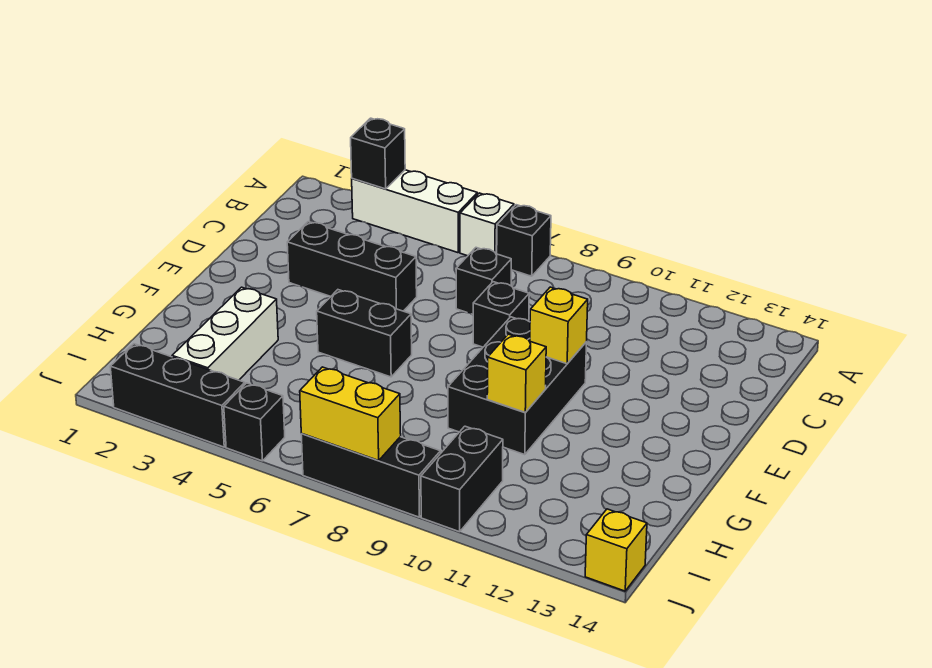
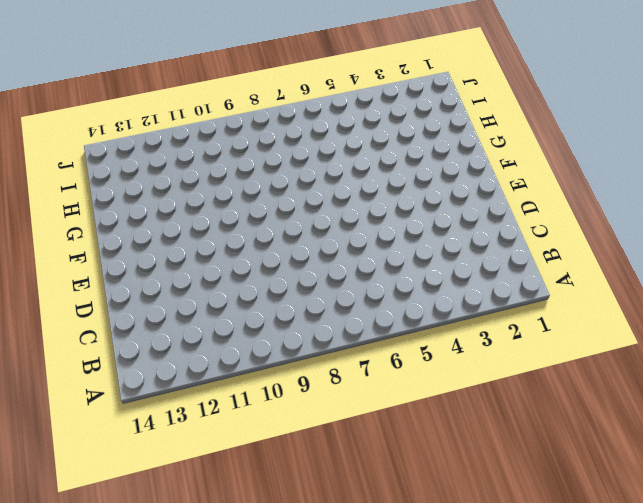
none -> white 1x3 brick [352,170,477,253]
none -> white 1x1 brick [460,193,514,256]
none -> black 1x1 brick [497,205,551,276]

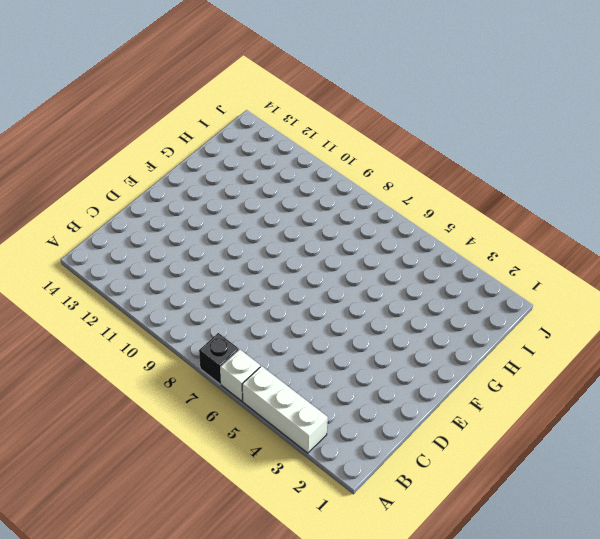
none -> black 1x1 brick [456,248,511,314]
none -> black 1x3 brick [287,222,417,311]
none -> black 1x1 brick [473,282,529,347]

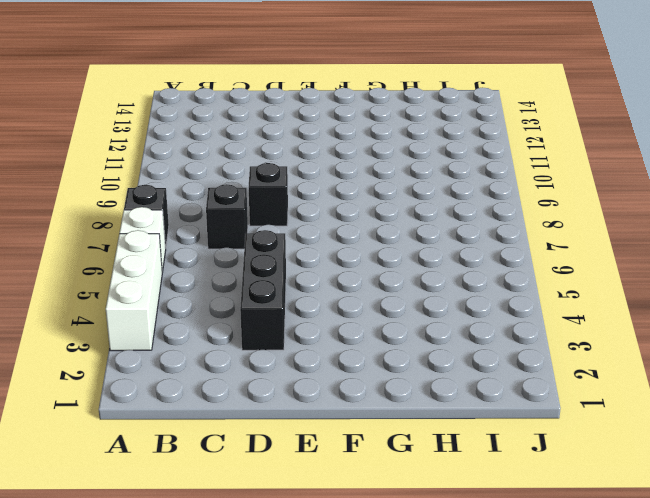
none -> black 2x3 brick [448,317,587,455]
none -> black 1x2 brick [317,290,412,377]
none -> white 1x3 brick [172,287,278,380]

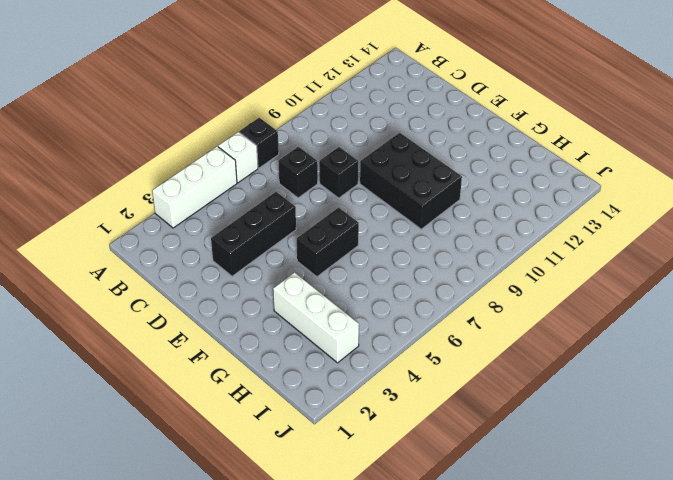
none -> black 1x2 brick [421,426,503,532]
none -> black 1x3 brick [110,344,245,447]
none -> black 1x1 brick [224,383,285,461]

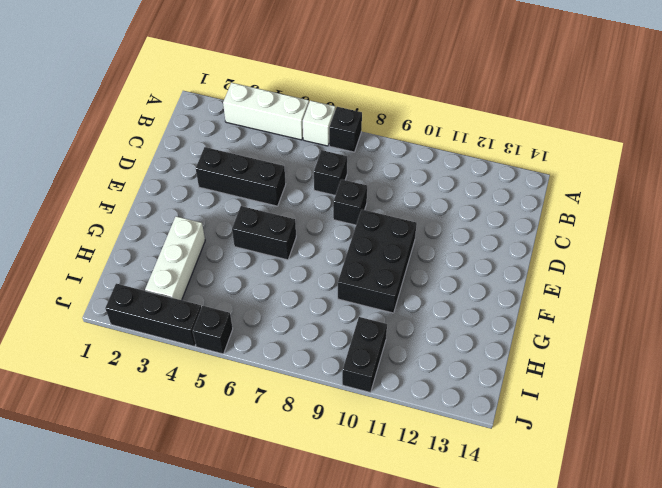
none -> black 1x3 brick [301,434,441,517]
none -> yellow 1x1 brick [585,509,647,591]
none -> black 1x1 brick [351,118,405,189]

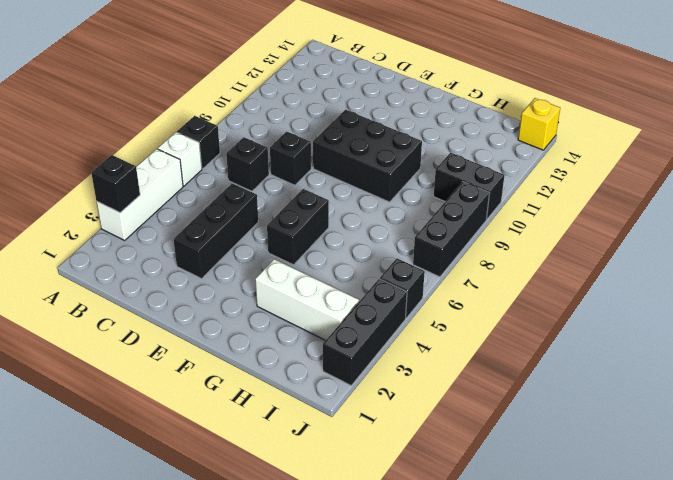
none -> yellow 1x1 brick [530,287,588,364]
none -> yellow 1x1 brick [487,334,546,412]
none -> yellow 1x2 brick [300,367,401,460]

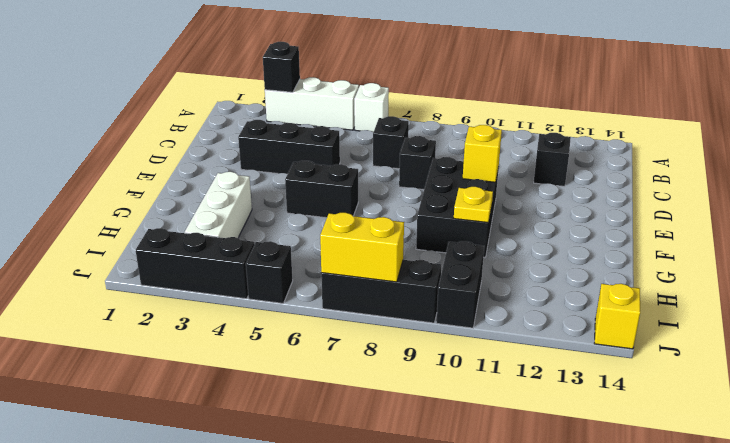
black 1x1 brick [534,133,571,186] -> black 1x1 brick moved to [497,205,551,276]
yellow 1x1 plate [454,187,493,223] -> yellow 1x1 brick [487,334,546,412]

